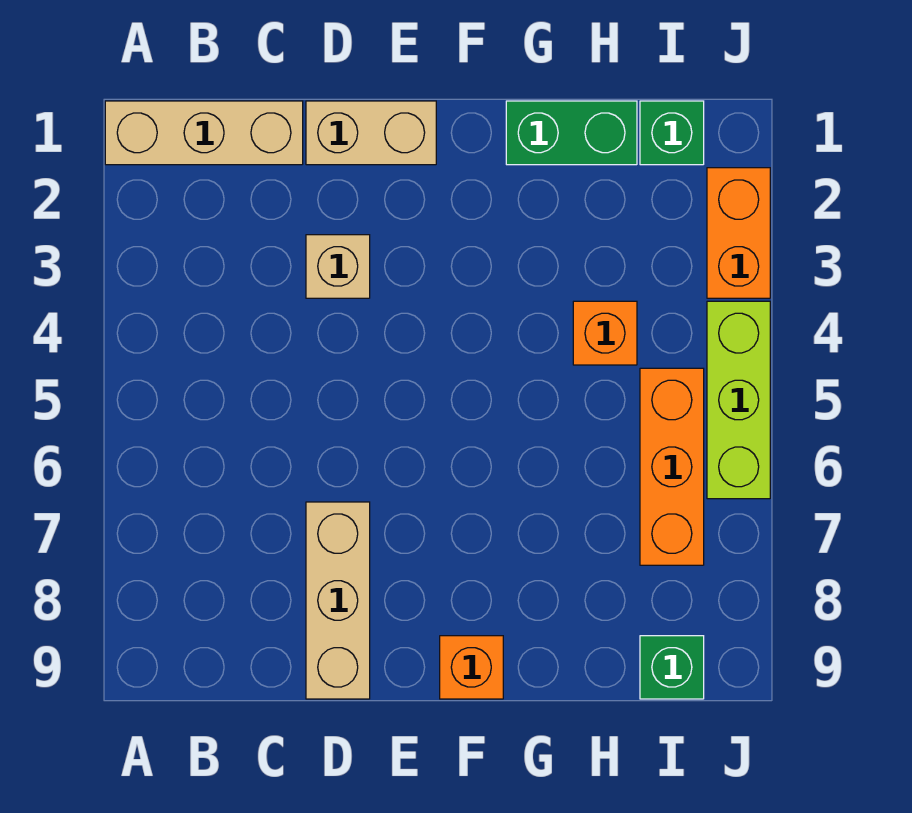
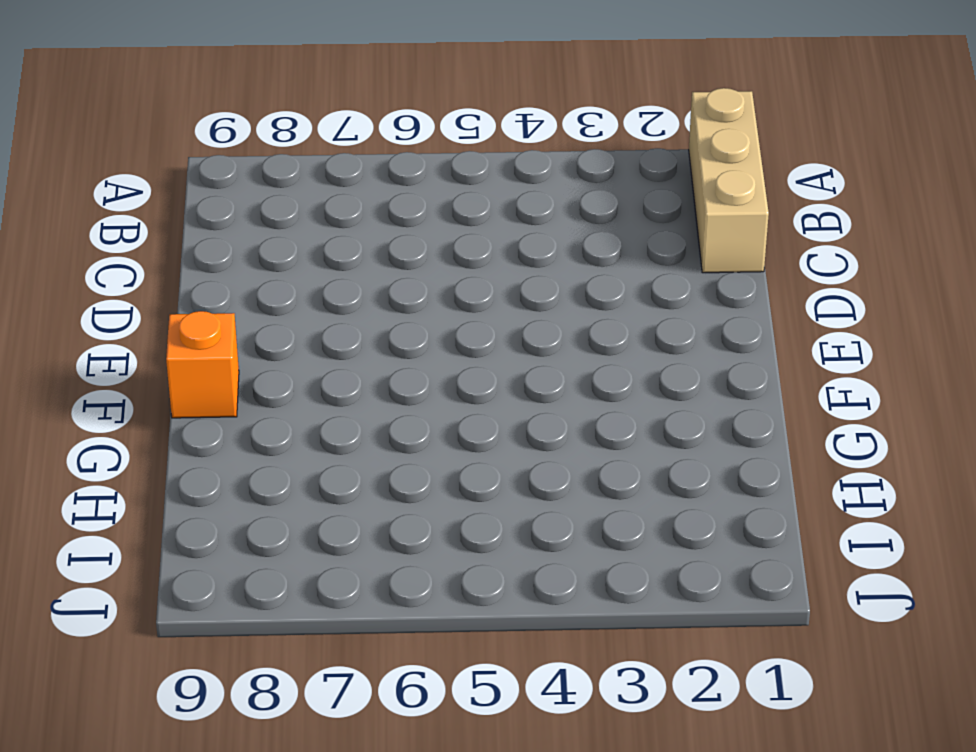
none -> tan 1x2 brick [306,101,436,165]
none -> tan 1x1 brick [306,235,370,298]
none -> tan 1x3 brick [306,502,370,699]

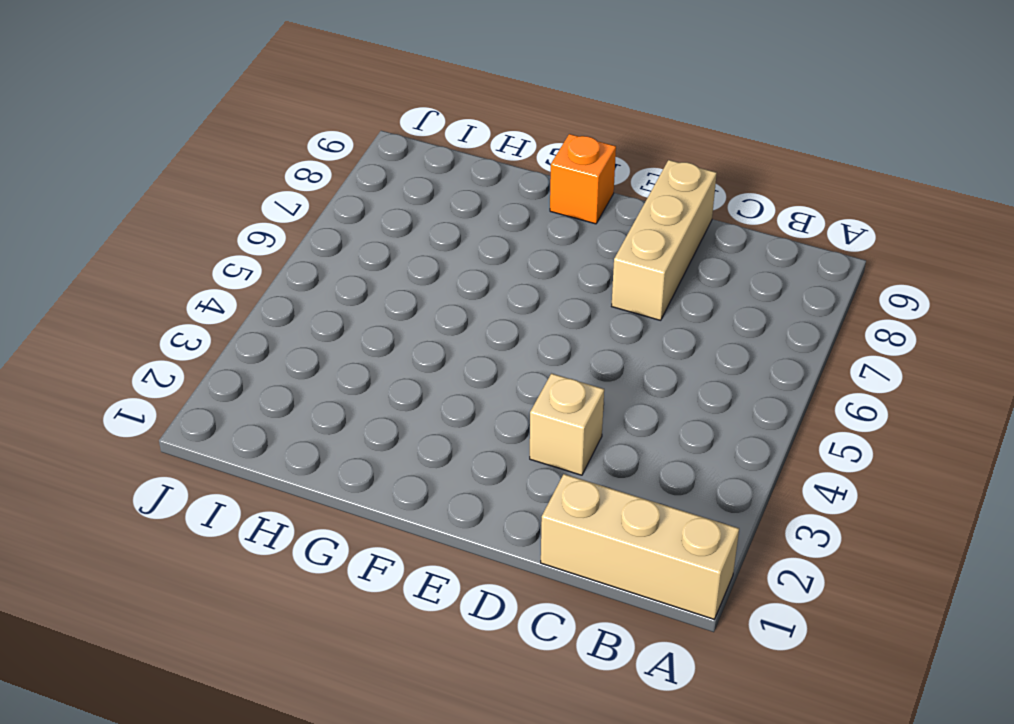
none -> tan 1x2 brick [306,101,436,165]
none -> green 1x2 brick [506,101,637,165]
none -> orange 1x1 brick [573,301,637,365]

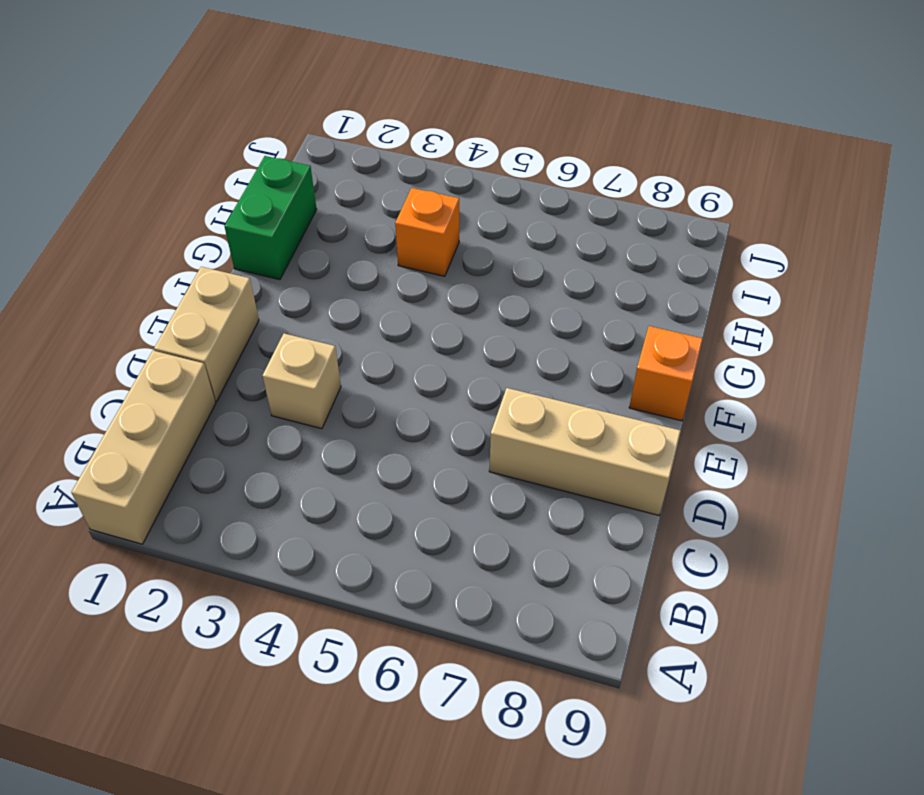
none -> green 1x1 brick [640,101,704,165]
none -> orange 1x3 brick [640,368,704,565]
none -> green 1x1 brick [640,636,704,699]

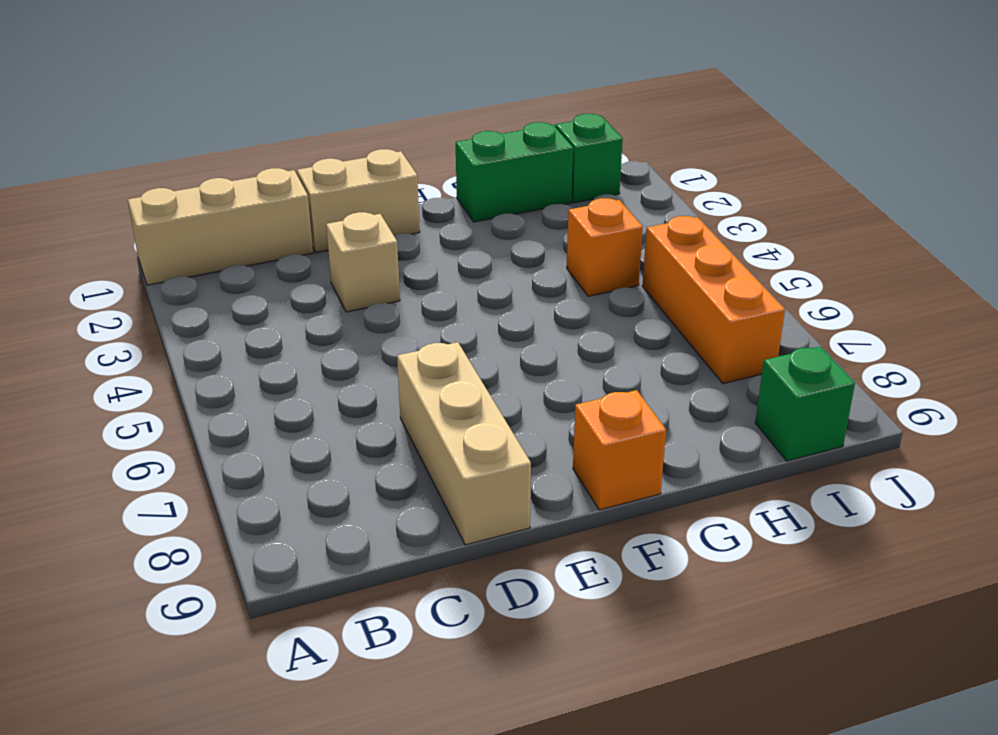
none -> orange 1x2 brick [707,168,770,298]
none -> lime 1x3 brick [707,301,770,499]

